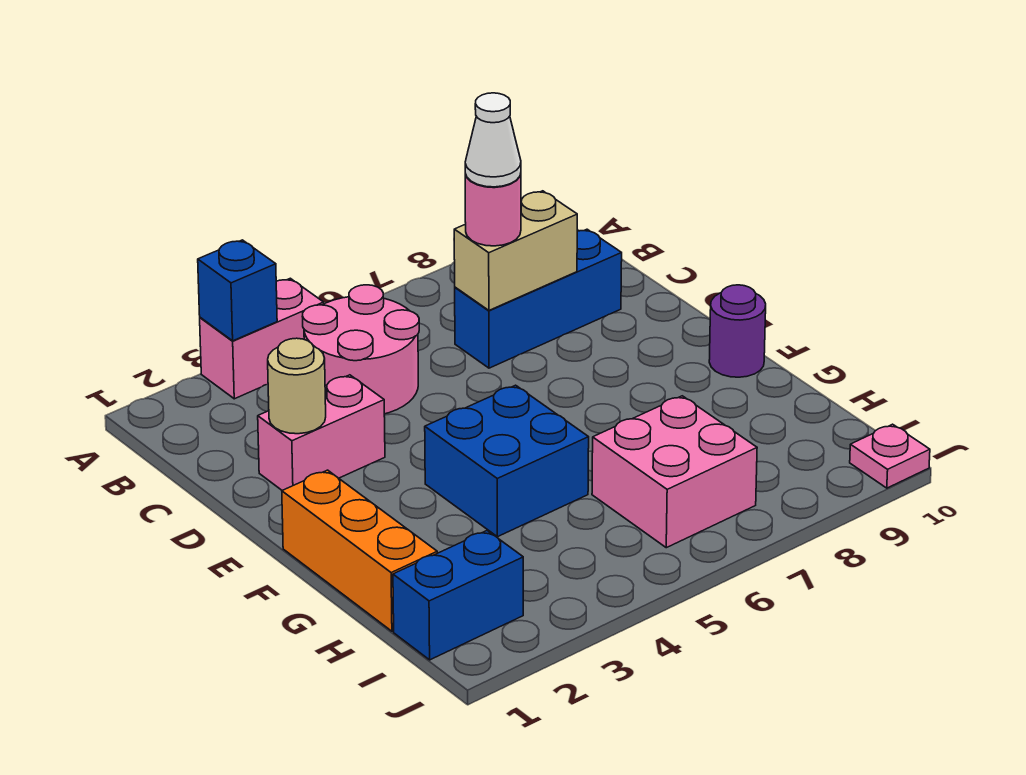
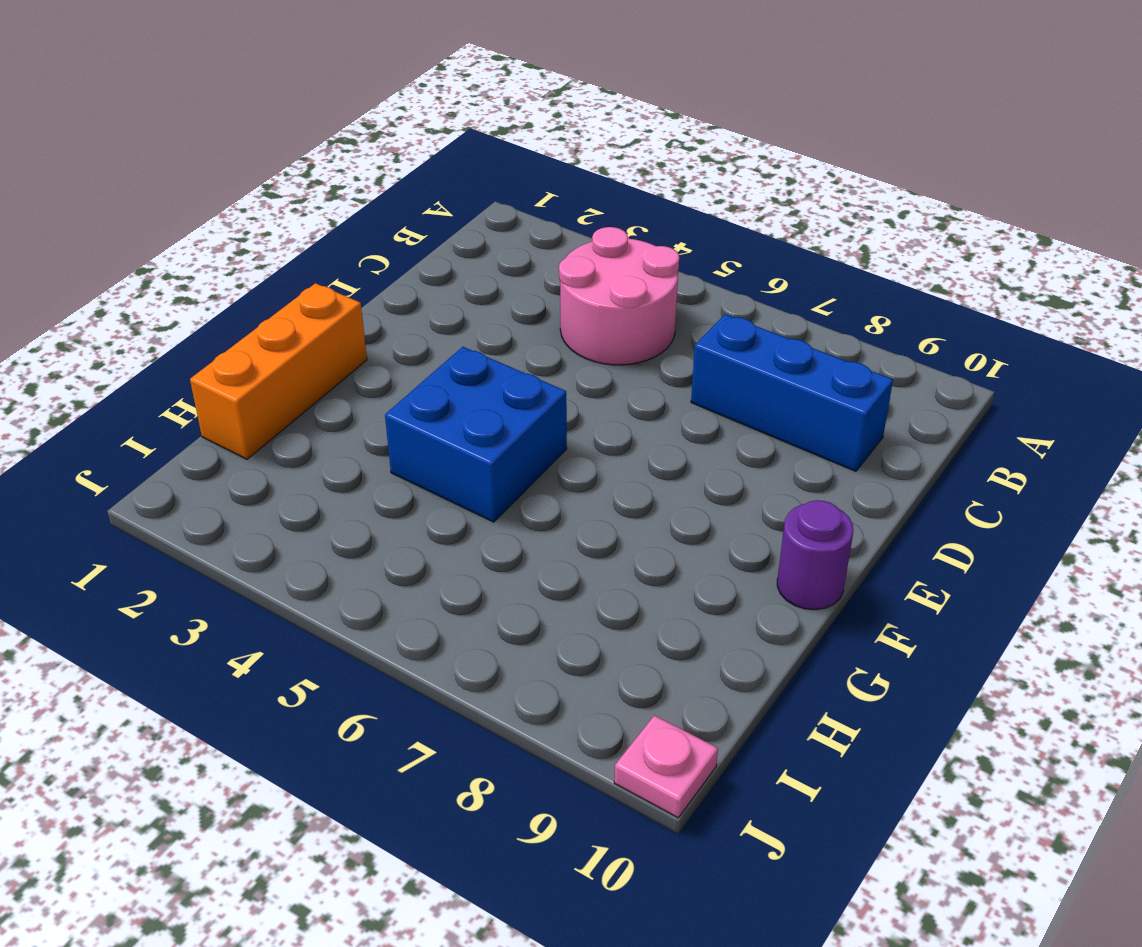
none -> pink 1x2 brick [200,278,324,399]
none -> pink 1x2 brick [258,375,385,490]
none -> pink 2x2 brick [592,396,757,548]

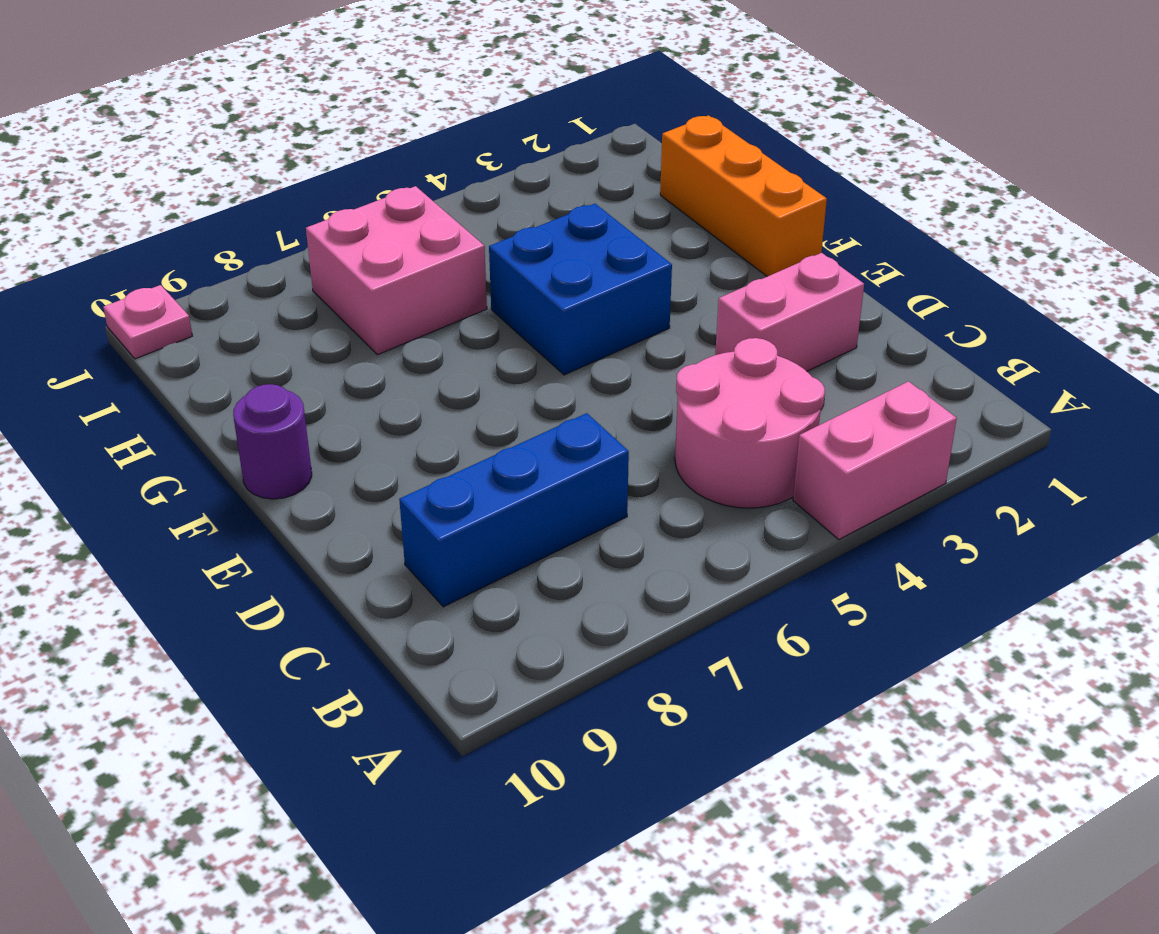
none -> blue 1x2 brick [393,531,523,660]
none -> blue 1x1 brick [198,240,277,341]
none -> tan 1x2 brick [454,191,577,310]

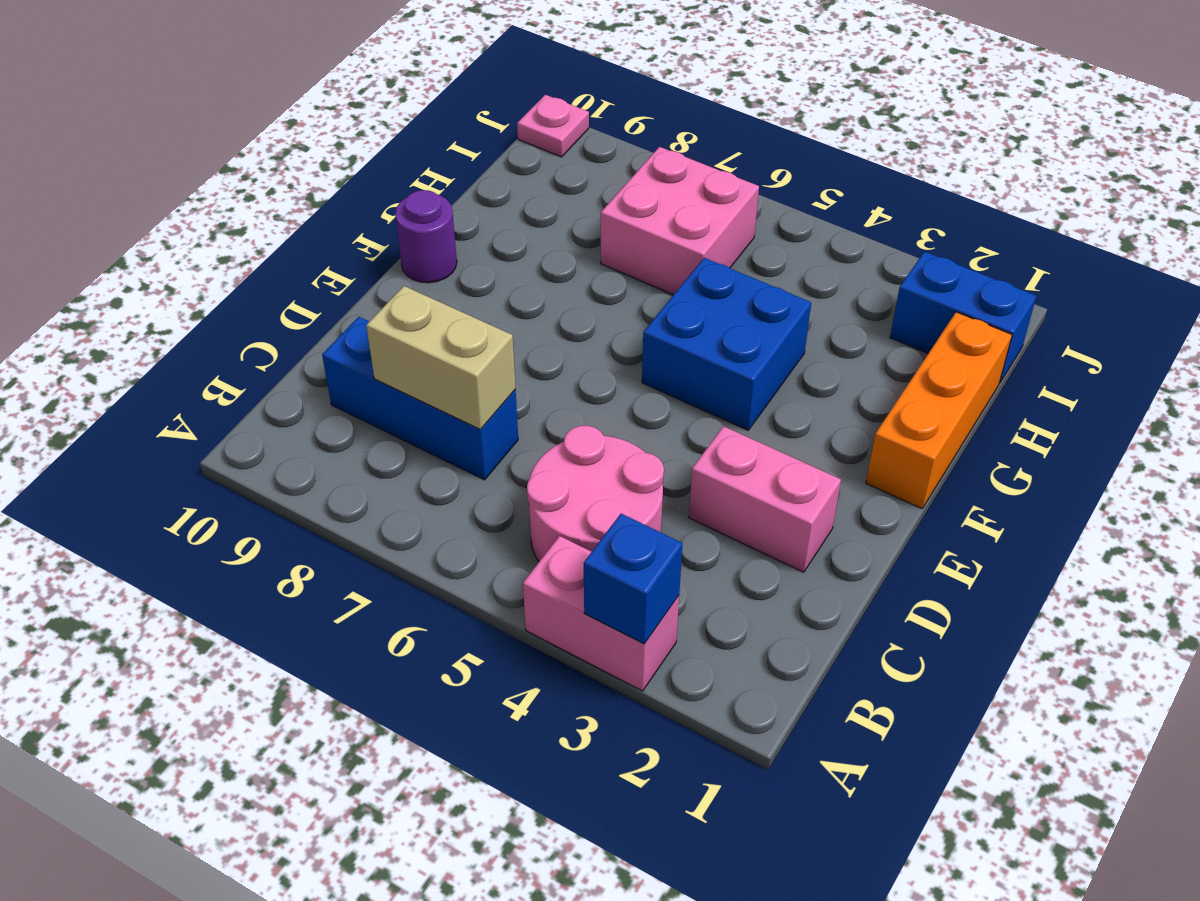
none -> tan 1x1 round brick [268,338,326,434]
none -> pink 1x1 round brick [465,174,521,246]
none -> white 1x1 cone [465,93,521,187]

